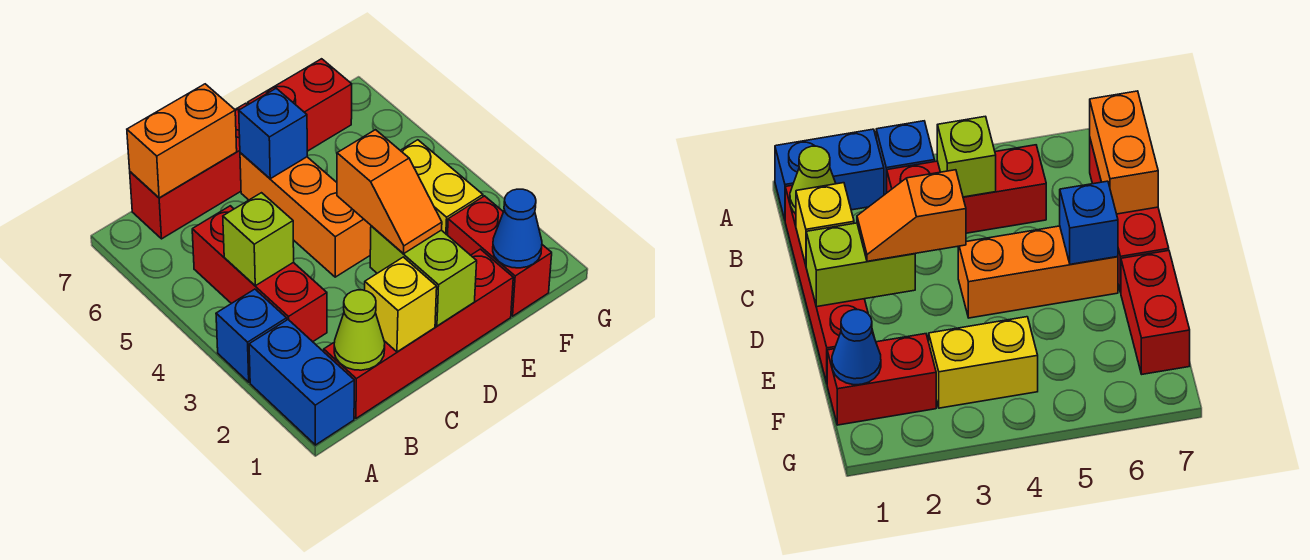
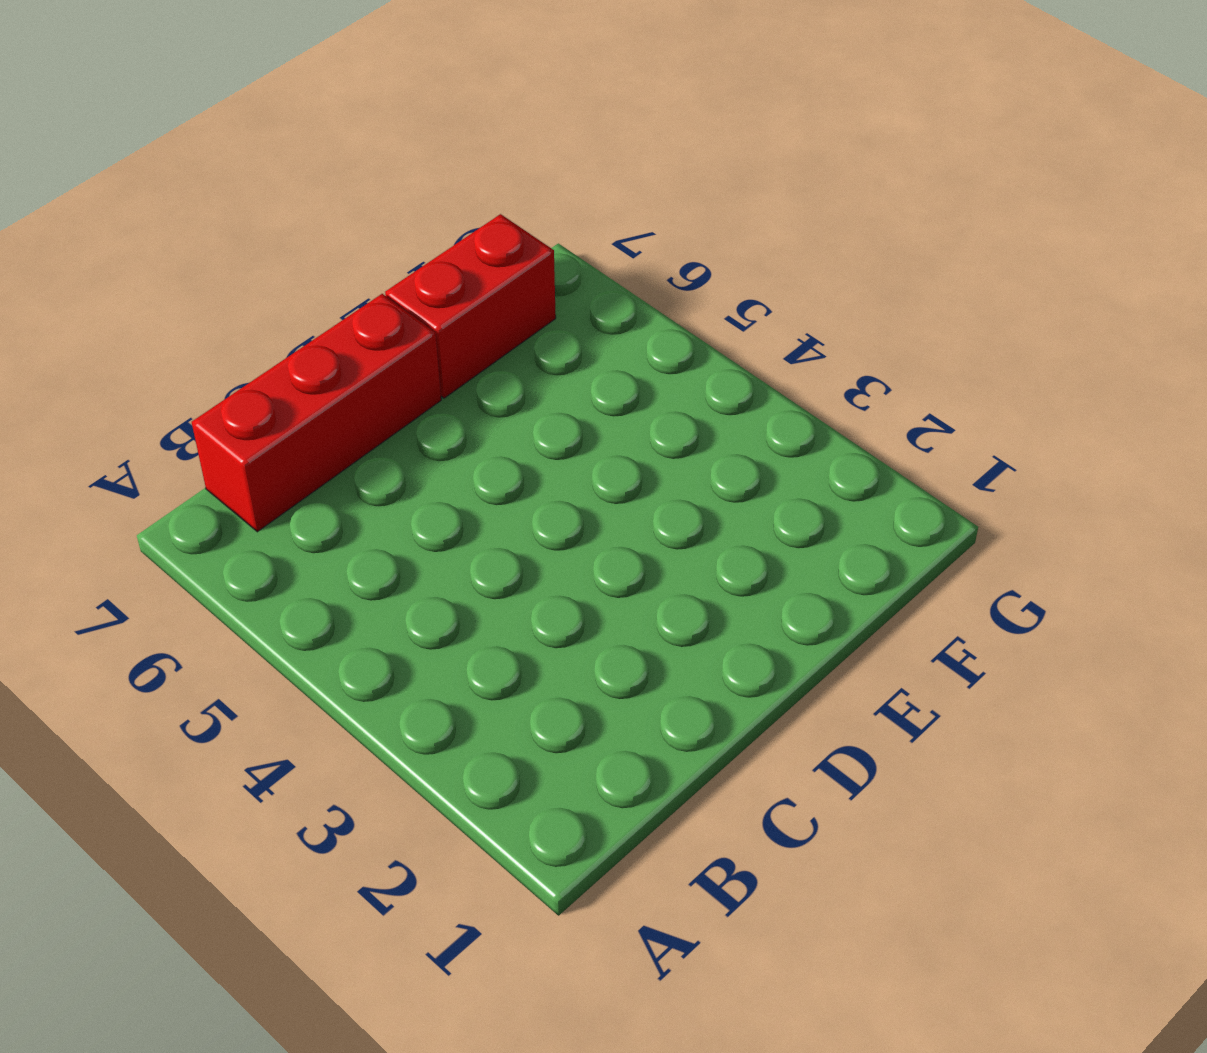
none -> blue 1x2 brick [249,320,354,445]
none -> blue 1x1 brick [216,289,287,382]
none -> red 1x4 brick [324,249,513,418]

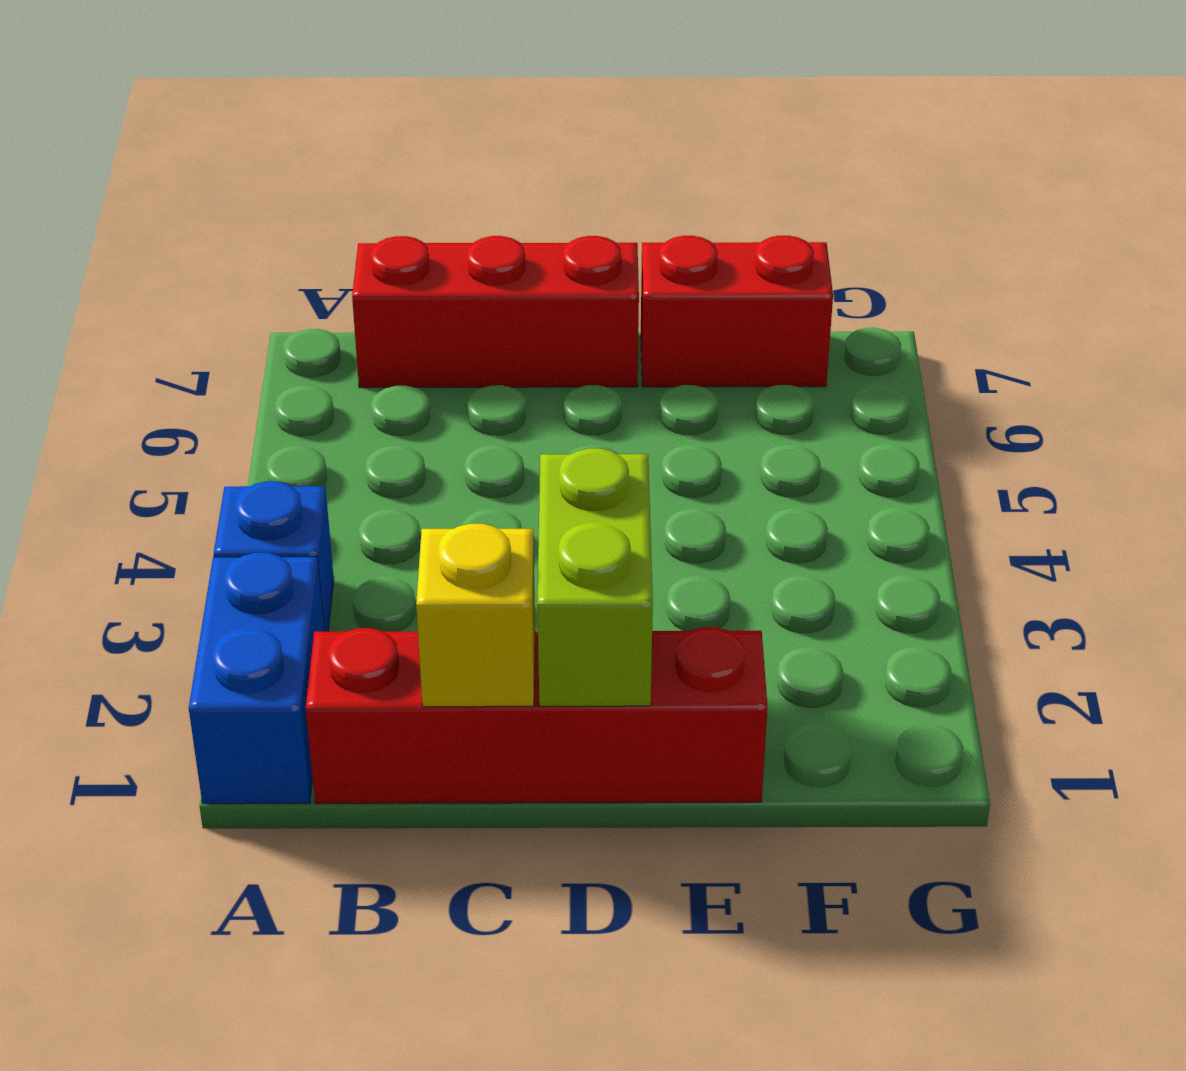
none -> red 1x3 brick [192,206,327,342]
none -> orange 1x3 brick [240,153,371,277]
none -> red 1x2 brick [448,196,552,316]

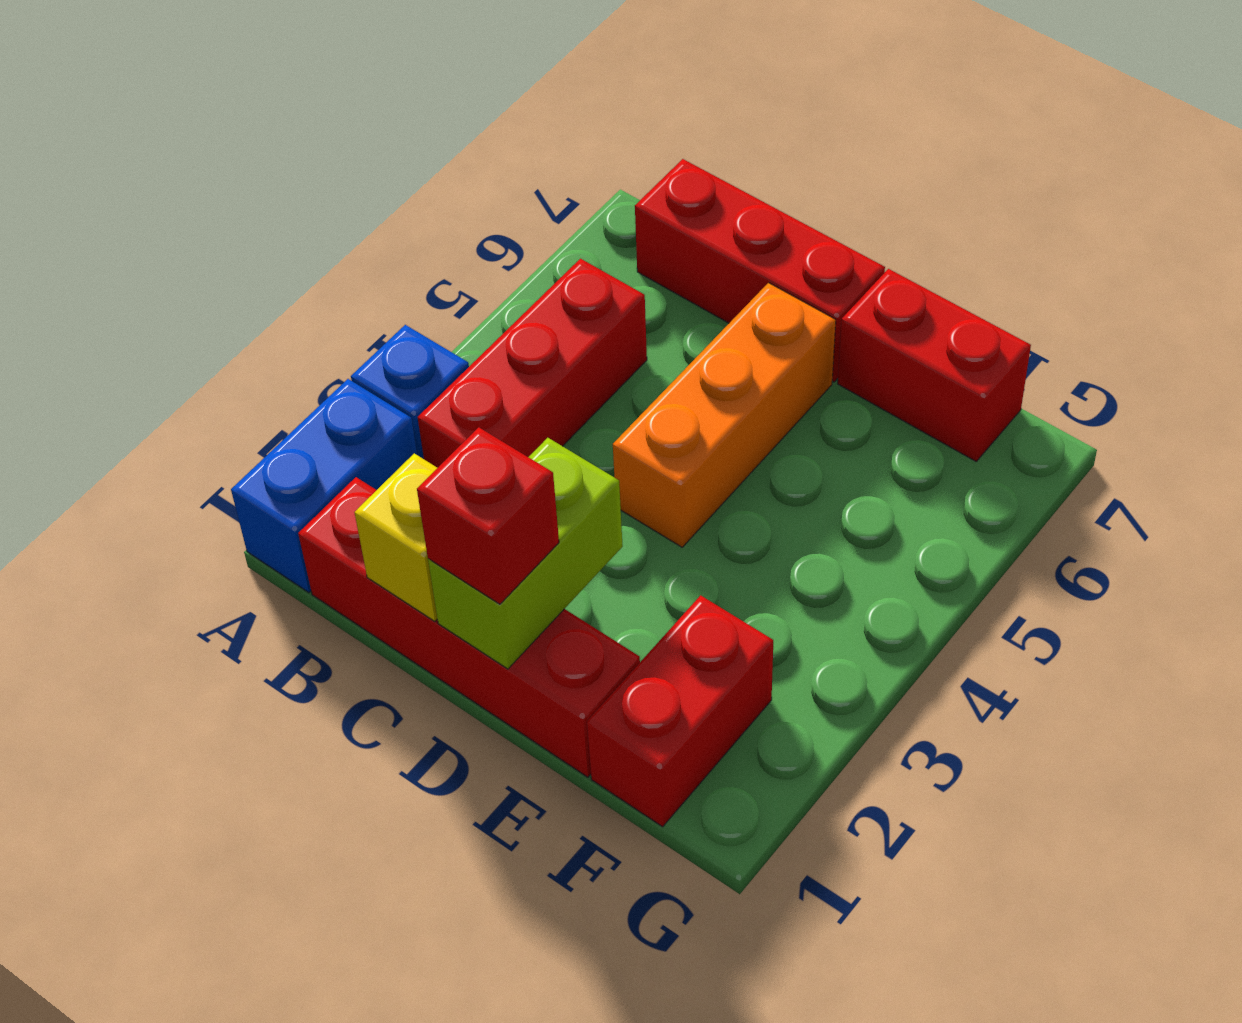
red 1x1 brick [417,427,559,604] -> none
none -> yellow 1x2 brick [400,140,483,235]
none -> lime 1x1 cone [334,290,385,370]
none -> lime 1x1 brick [223,193,294,286]

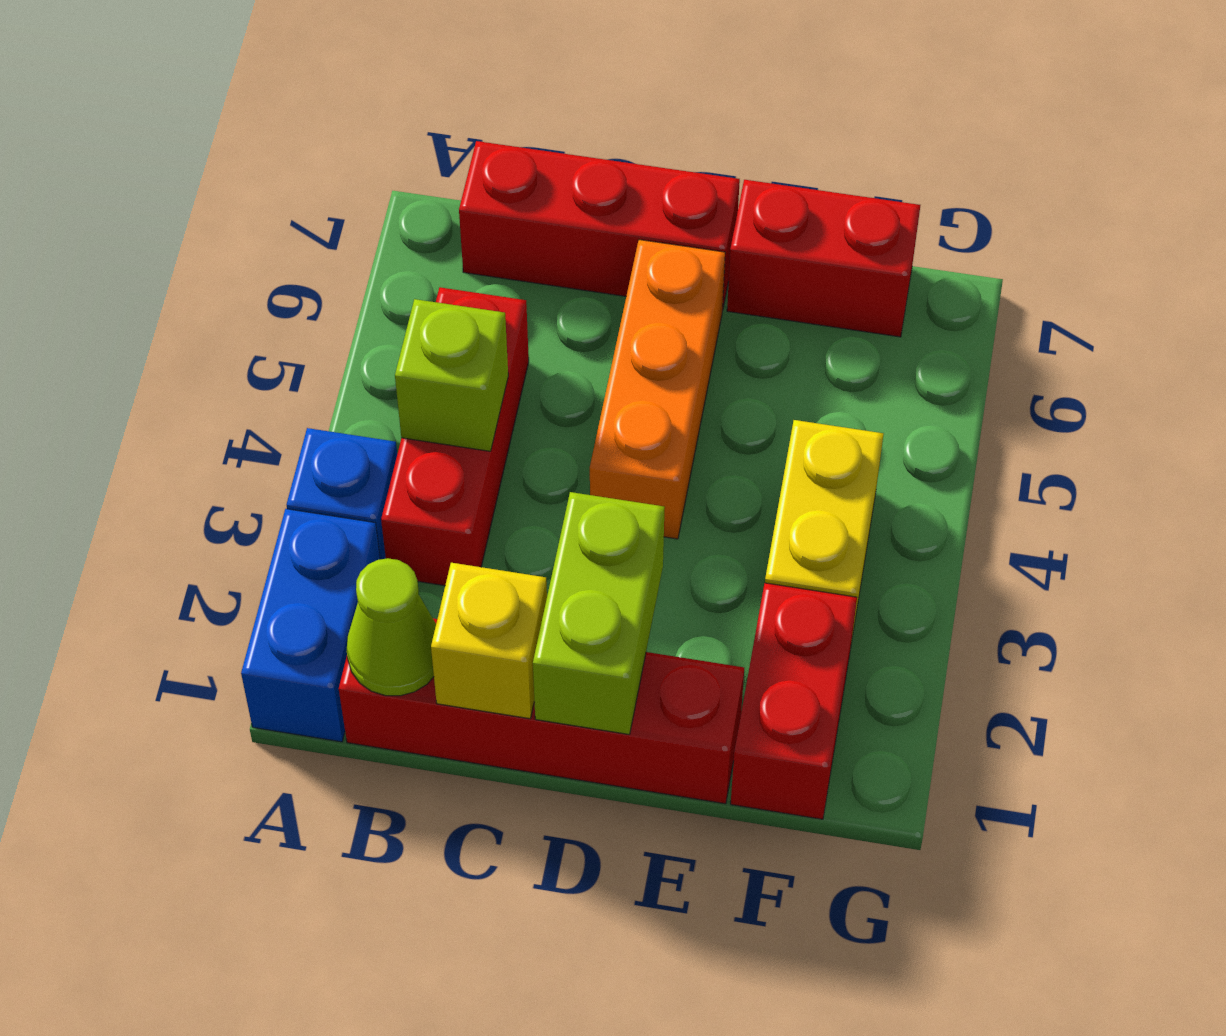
none -> orange 1x2 brick [127,84,237,198]
none -> blue 1x1 brick [239,88,307,179]
none -> blue 1x1 cone [493,189,542,268]

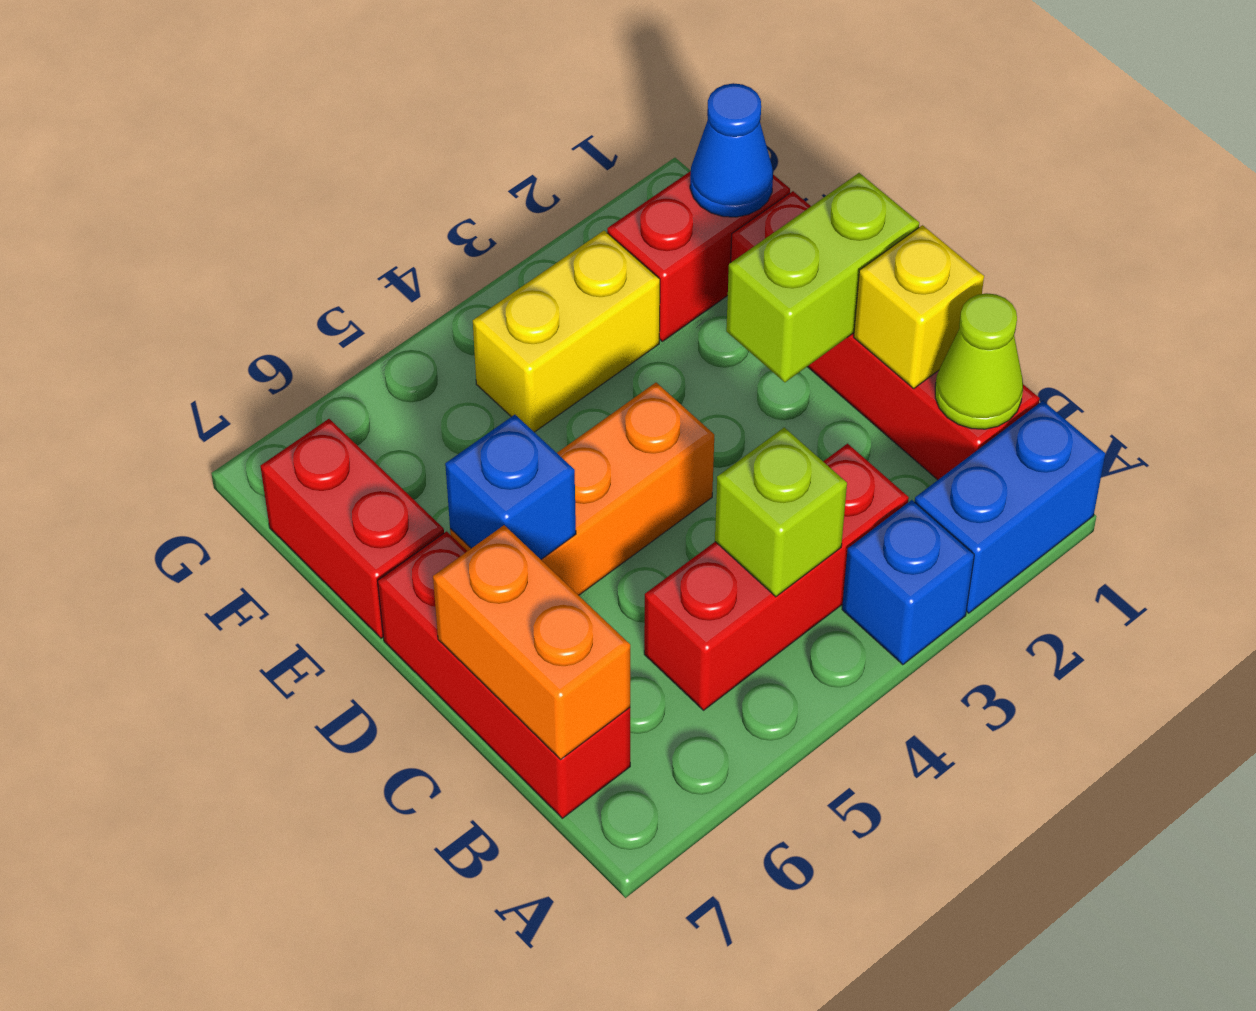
none -> orange 1x2 slope [337,130,442,253]

